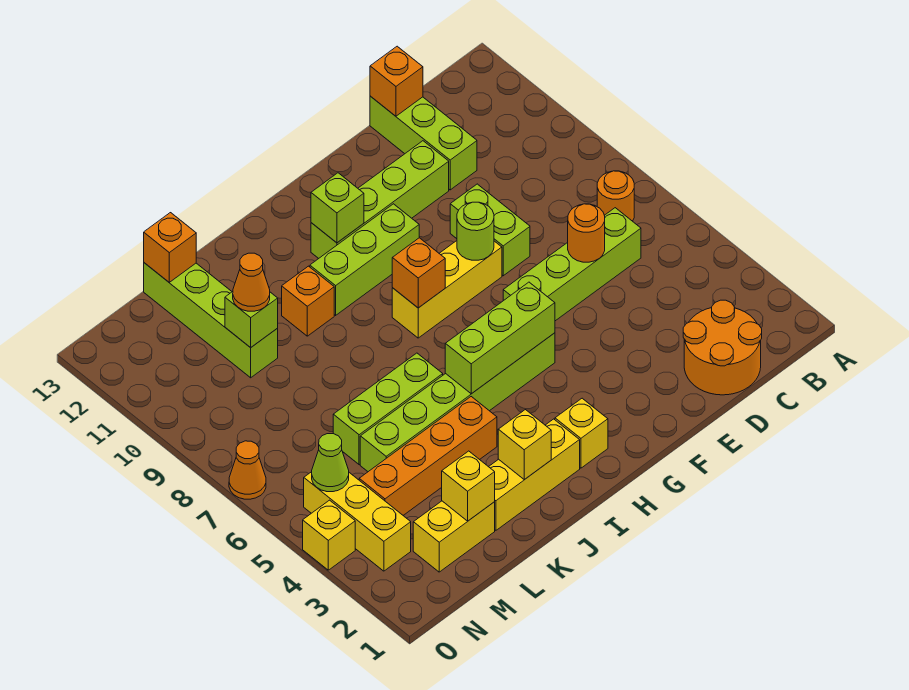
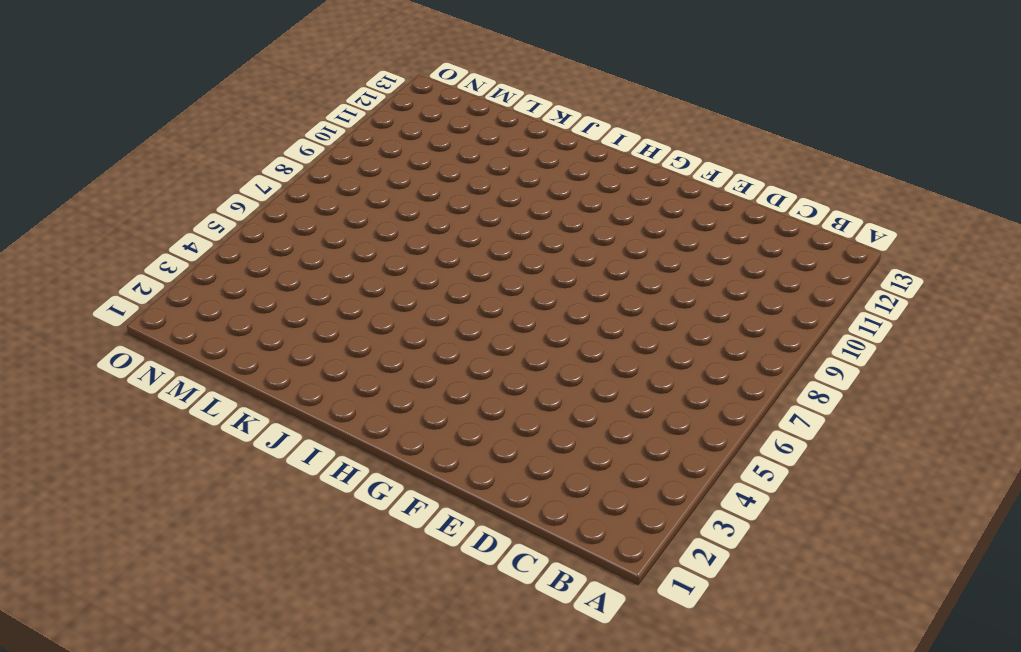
none -> orange 1x1 round brick [597,171,634,221]
none -> orange 2x2 round brick [683,300,762,395]
none -> lime 1x4 brick [503,208,641,321]
none -> lime 1x3 brick [370,96,477,190]

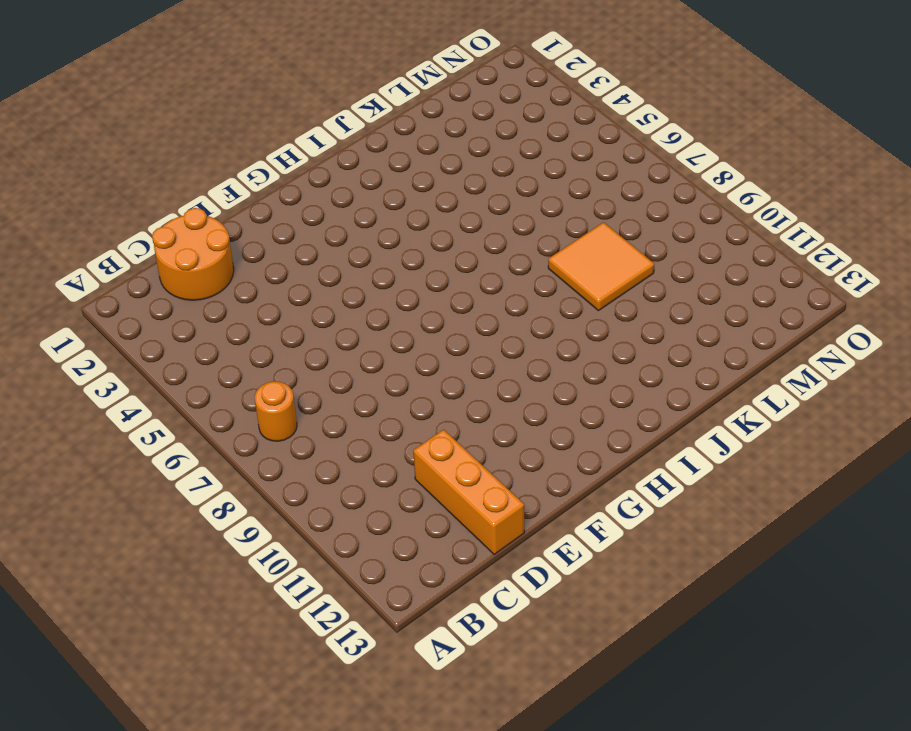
orange 1x3 brick [413,429,524,555] -> lime 1x3 brick [370,96,477,190]
orange 2x2 tile [548,222,654,311] -> none
none -> lime 1x4 brick [503,208,641,321]
none -> lime 1x2 brick [450,184,530,276]
none -> lime 1x4 brick [311,141,449,259]
none -> yellow 1x3 brick [392,241,502,338]

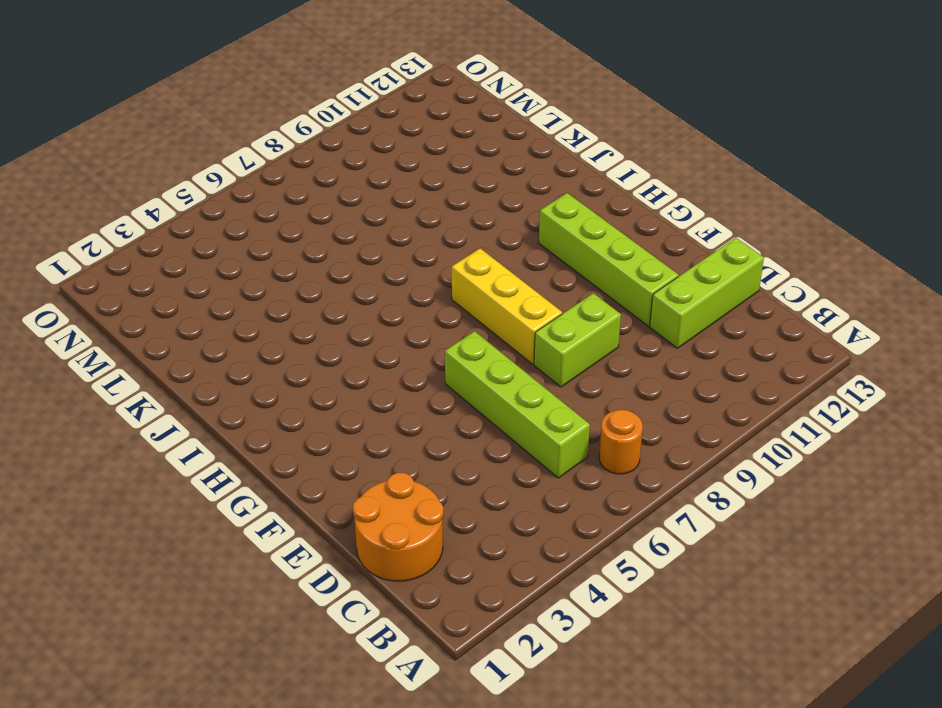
none -> lime 1x6 brick [360,333,555,472]
none -> lime 1x3 brick [310,204,419,315]
none -> yellow 1x1 brick [555,398,608,468]
none -> yellow 1x3 brick [489,419,580,530]

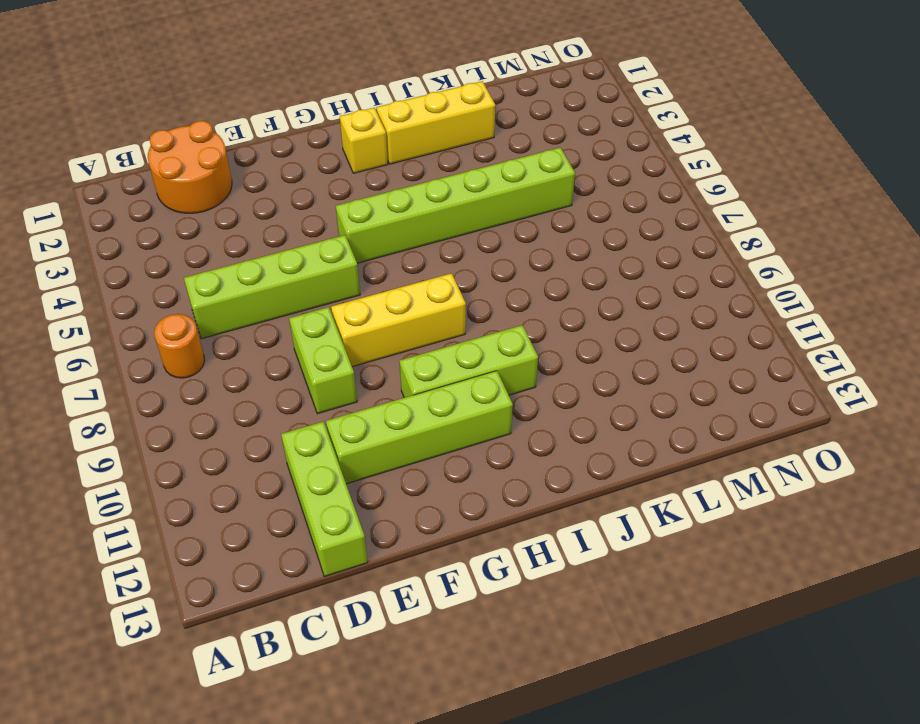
none -> orange 1x4 brick [359,397,497,515]
none -> lime 1x3 brick [333,353,443,465]
none -> orange 1x1 brick [282,266,334,336]
none -> yellow 1x2 brick [413,501,495,572]

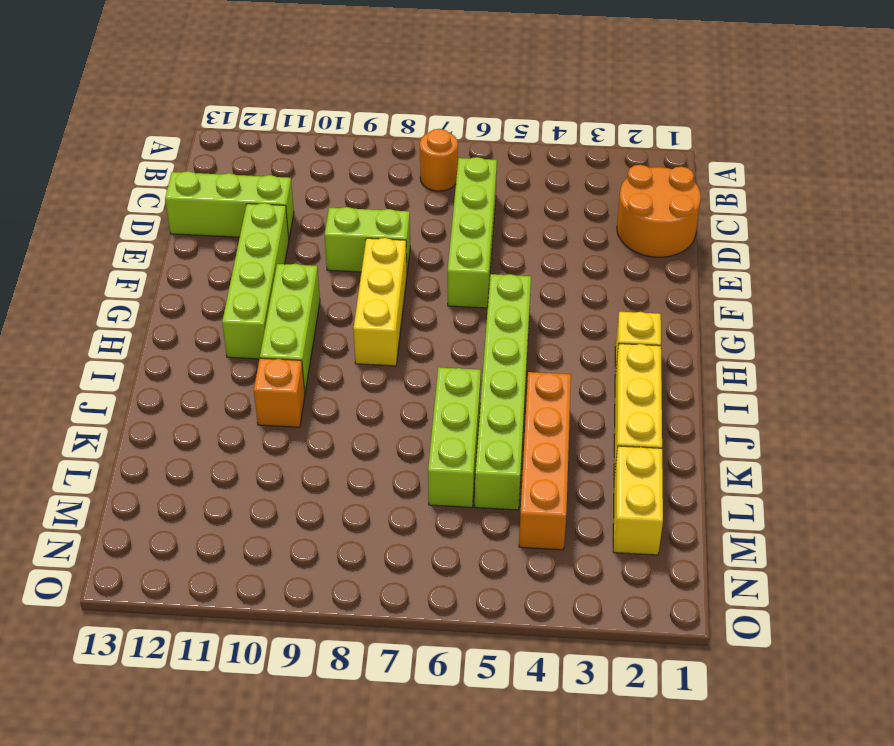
none -> lime 1x4 brick [144,263,278,378]
none -> yellow 1x3 brick [304,472,411,571]
none -> yellow 1x1 brick [303,500,355,570]
none -> orange 1x1 cone [229,441,266,499]

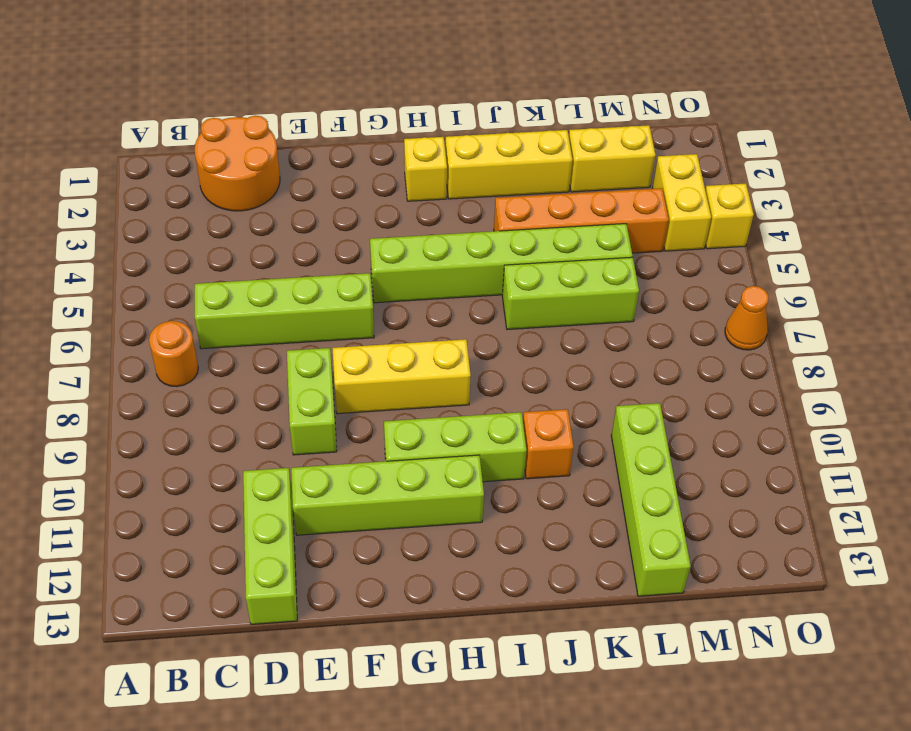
yellow 1x2 brick [652,154,711,251] -> yellow 1x3 brick [304,472,411,571]
none -> orange 1x1 round brick [568,204,605,262]
none -> orange 1x1 brick [370,46,423,116]
none -> lime 1x1 round brick [457,202,494,260]
none -> lime 1x3 brick [445,282,555,394]

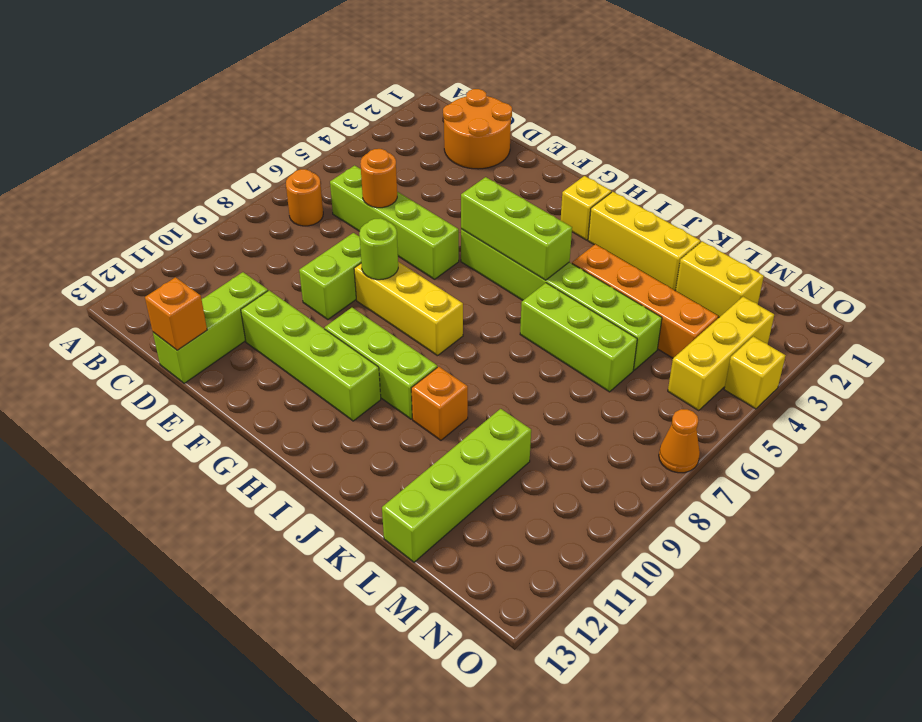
none -> orange 1x1 brick [392,238,445,308]
none -> lime 1x1 brick [311,173,364,243]
none -> yellow 1x1 brick [498,410,551,480]
none -> yellow 1x1 brick [442,451,495,521]

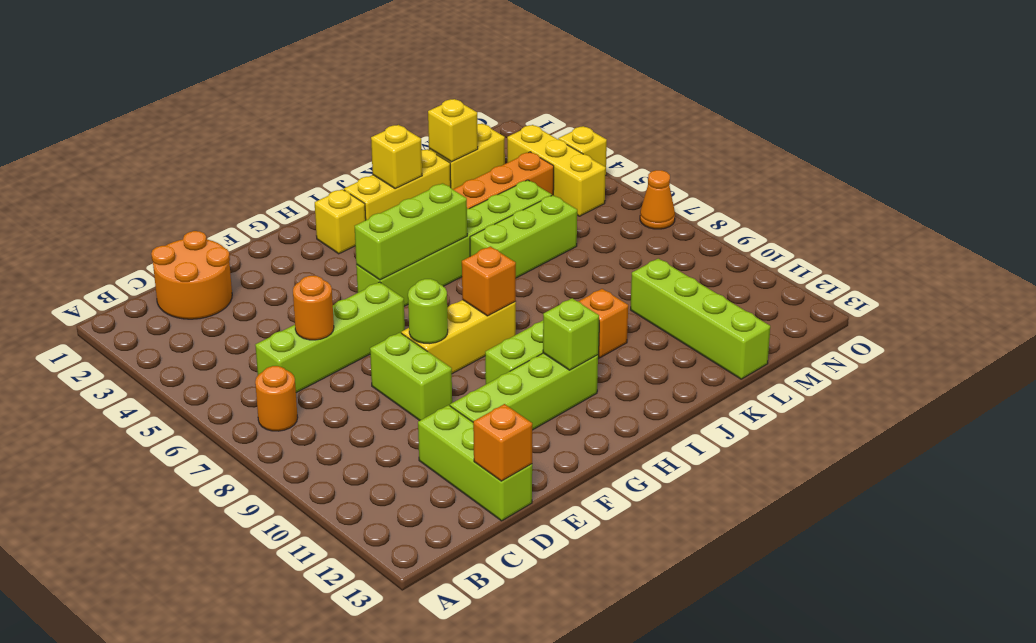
none -> lime 1x1 brick [225,292,278,348]
none -> orange 1x1 brick [144,213,196,282]
none -> lime 1x1 cone [312,434,349,492]
none -> orange 1x1 cone [233,253,270,311]

